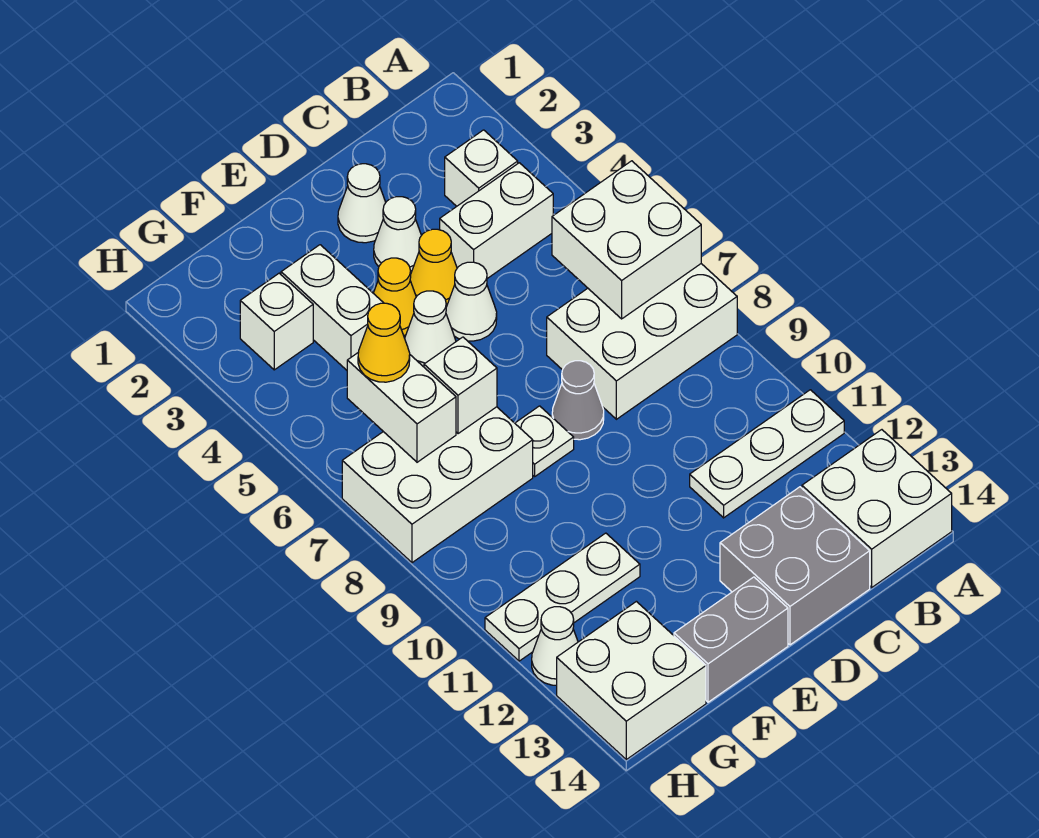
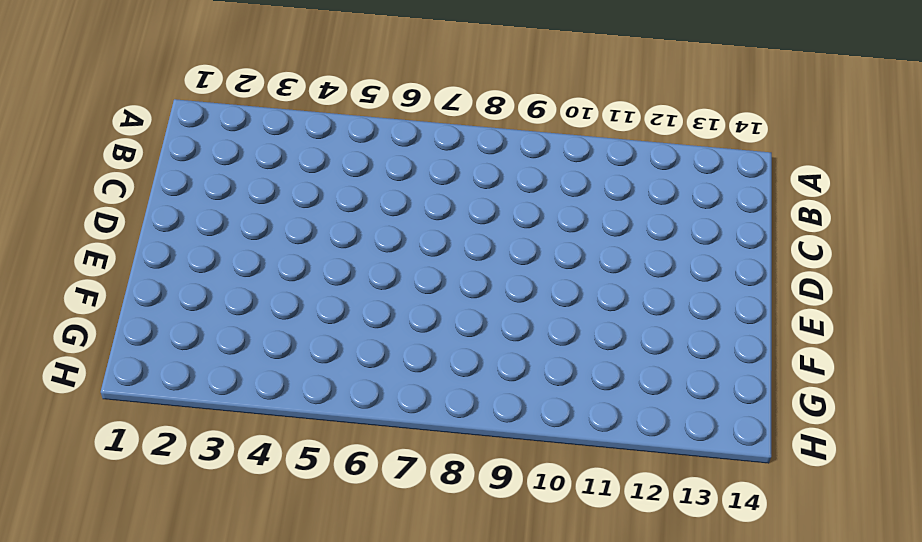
none -> white 2x3 brick [547,264,737,419]
none -> white 1x3 plate [690,390,844,518]
none -> white 2x2 brick [802,430,952,587]

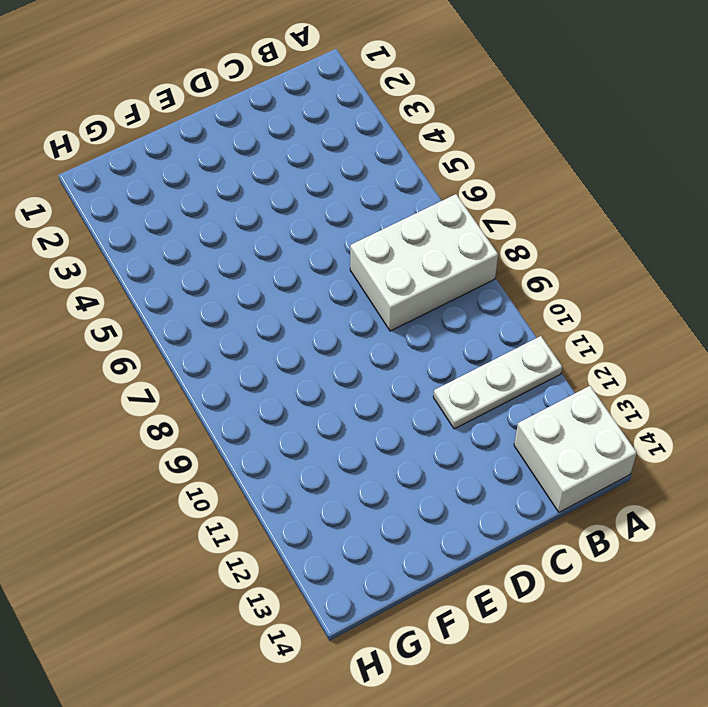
none -> white 1x1 brick [445,130,518,206]
none -> white 1x2 brick [440,163,553,279]
none -> grey 2x2 brick [720,487,870,645]

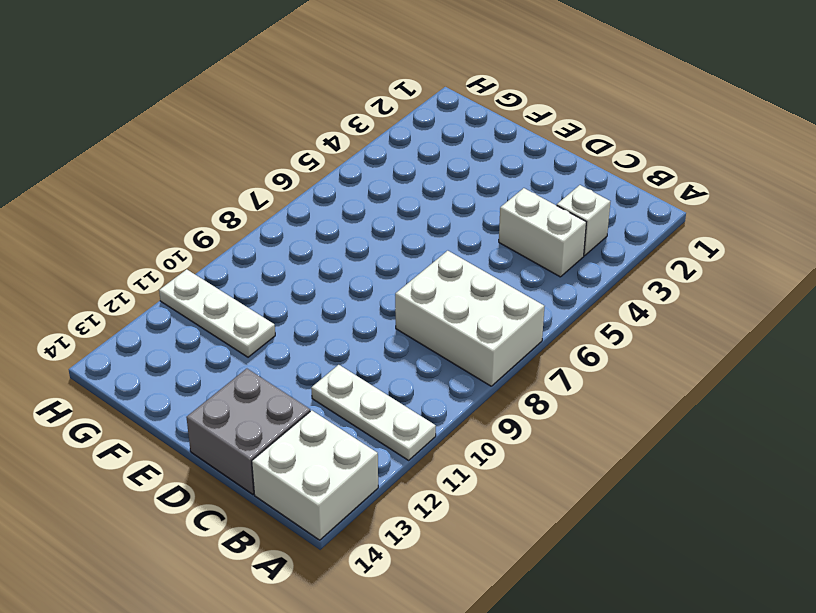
none -> white 1x1 cone [338,164,386,243]
none -> white 1x1 cone [374,197,421,272]
none -> yellow 1x1 cone [410,229,457,306]

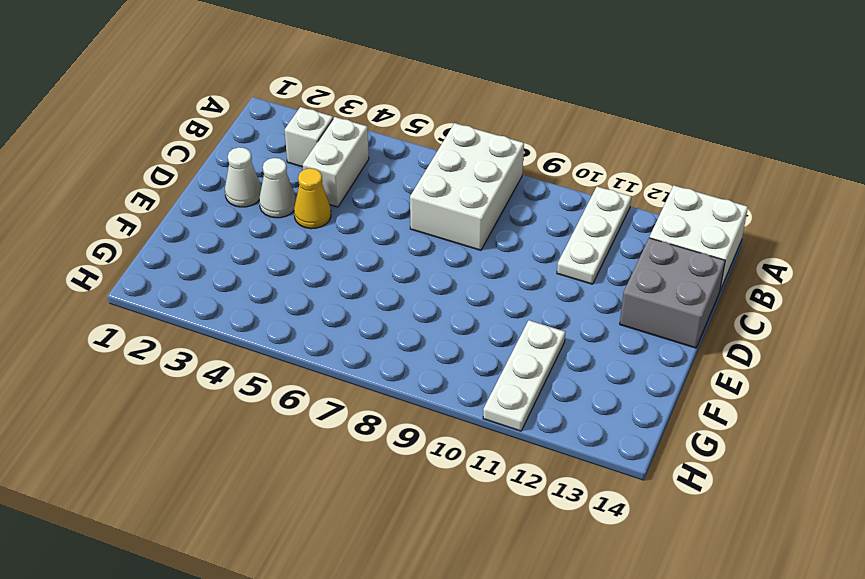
none -> white 1x1 cone [446,262,497,341]
none -> grey 1x1 cone [552,361,604,440]
none -> yellow 1x1 cone [373,258,416,335]

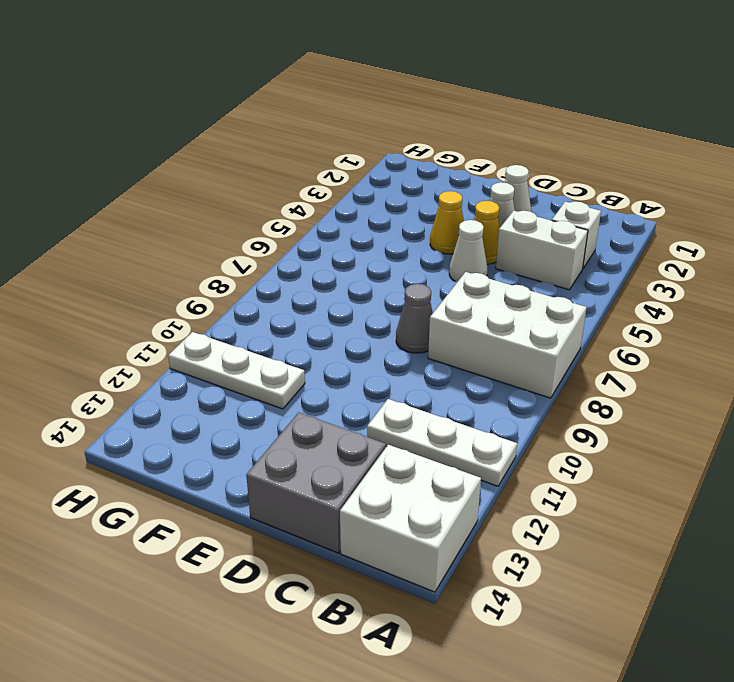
none -> white 1x1 cone [405,291,456,367]
none -> white 1x1 plate [515,406,574,476]
none -> grey 1x2 brick [674,577,788,702]

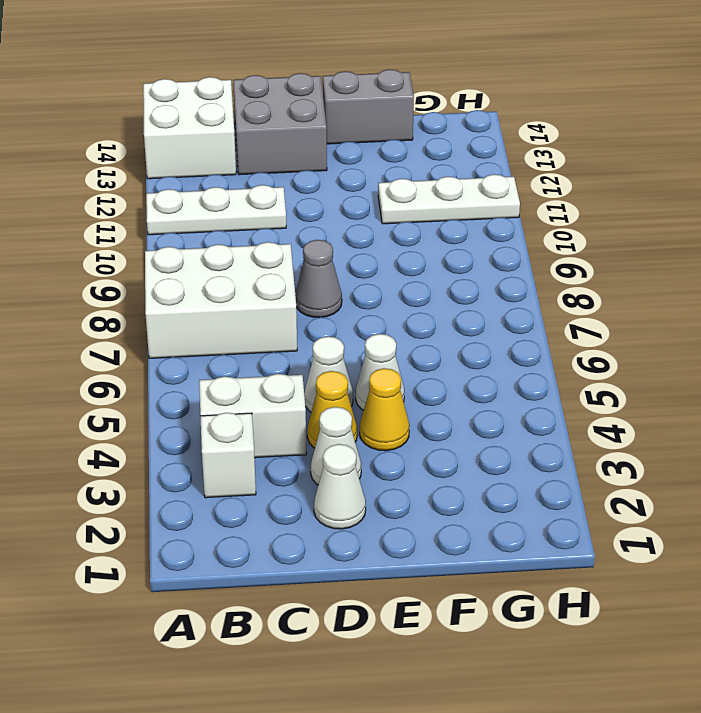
none -> white 1x1 plate [515,406,574,476]
none -> white 1x2 brick [281,245,383,370]
none -> white 2x3 brick [342,407,533,563]

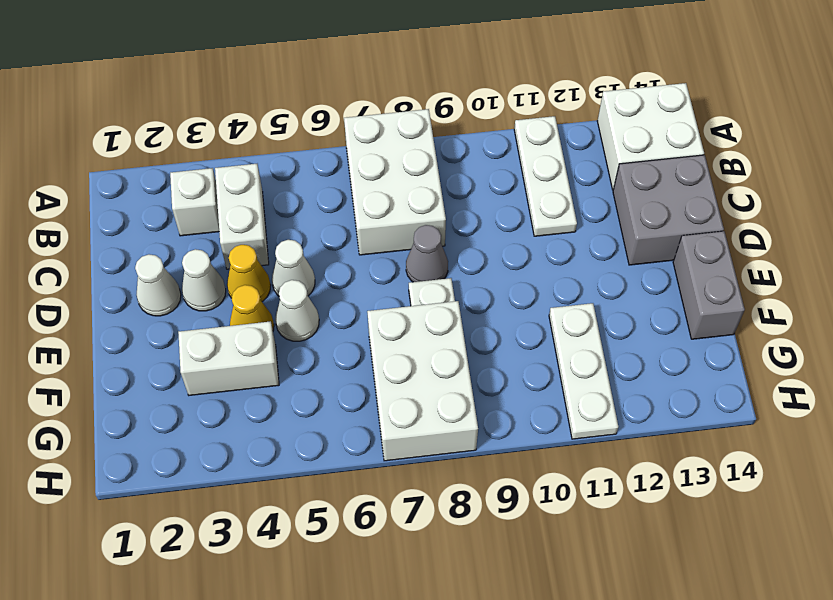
none -> white 1x1 brick [240,273,313,370]
none -> white 2x2 brick [557,601,706,759]
none -> white 1x1 cone [532,607,578,685]

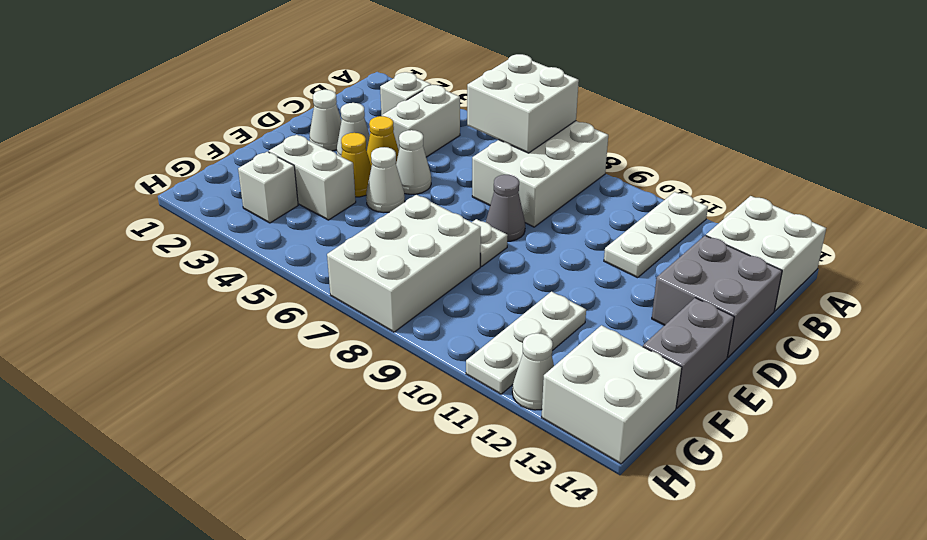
none -> white 1x1 brick [424,337,497,434]
none -> white 1x2 brick [347,352,456,462]
none -> yellow 1x1 cone [358,303,410,382]

